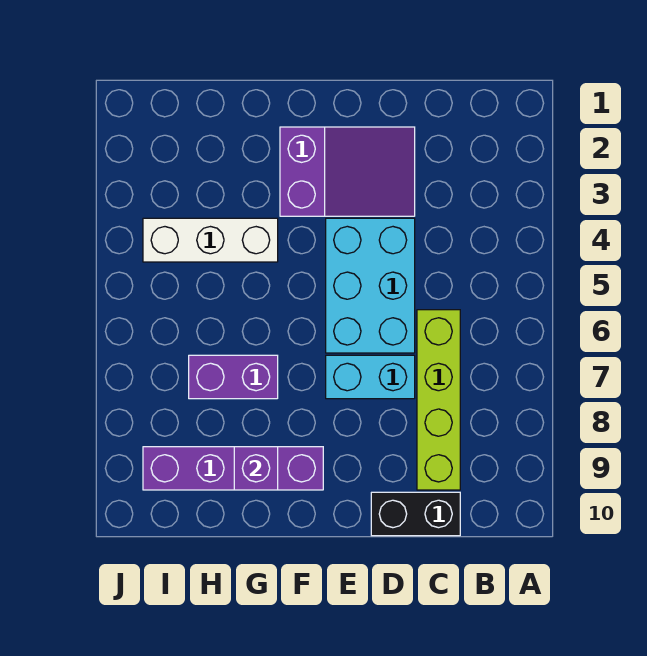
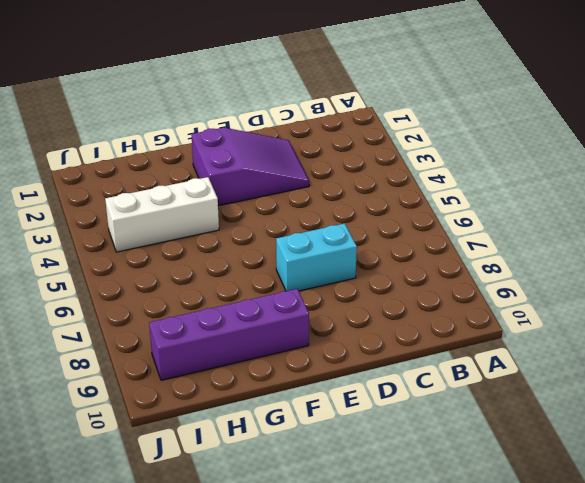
none -> lime 1x4 brick [417,310,460,490]
none -> black 1x2 brick [371,492,460,536]

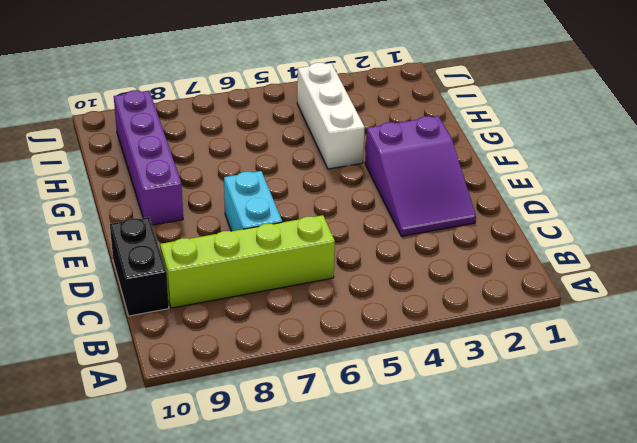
none -> cyan 2x3 brick [326,218,415,353]
none -> purple 1x2 brick [189,355,278,399]

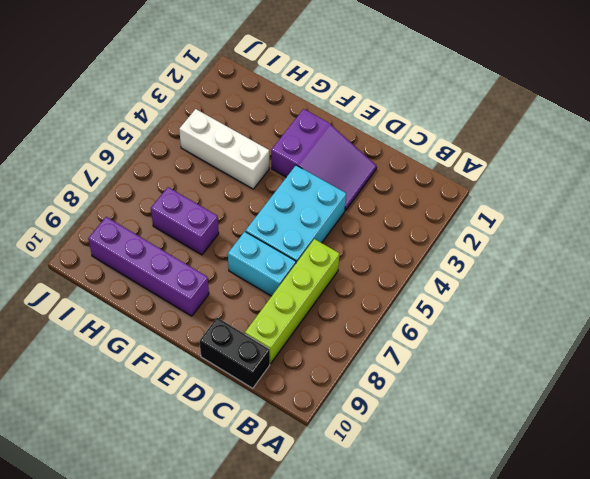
none -> purple 1x1 brick [234,447,278,490]

